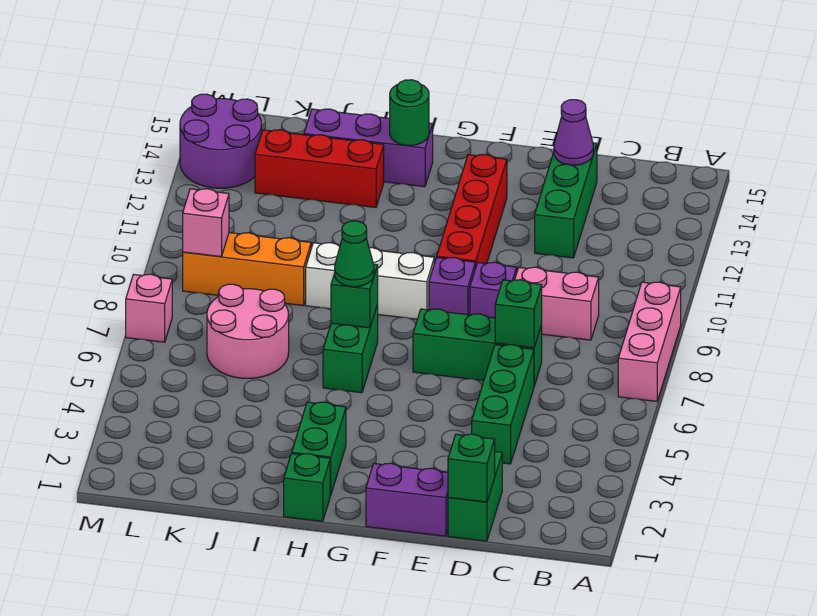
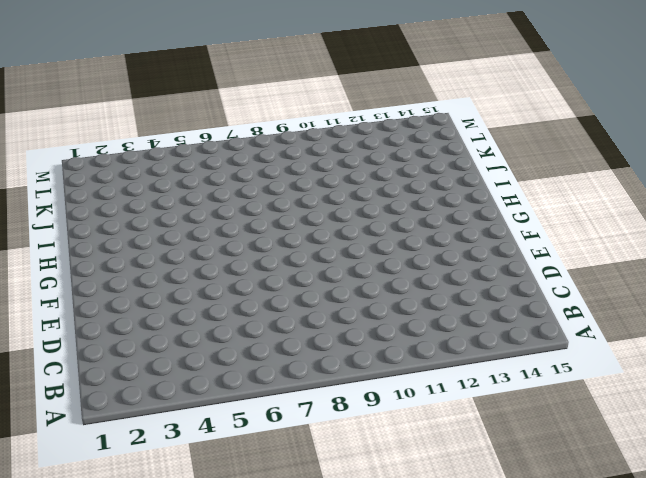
none -> pink 1x3 brick [618,282,681,401]
none -> pink 1x2 brick [515,267,599,340]
none -> green 1x2 brick [448,451,502,541]

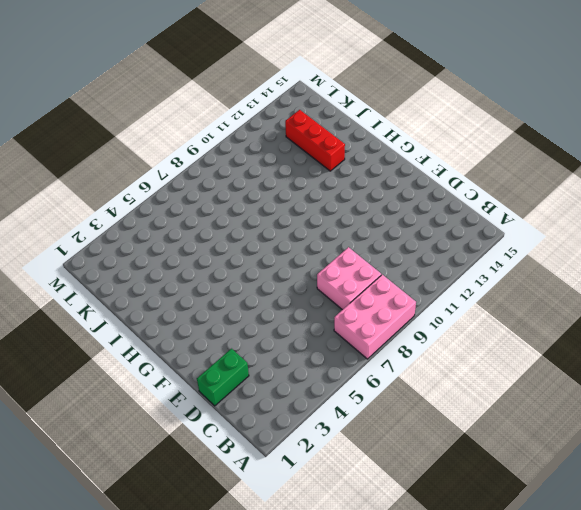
pink 2x3 brick [334,275,416,359] -> pink 1x3 brick [618,282,681,401]
pink 2x2 brick [317,247,381,310] -> pink 1x2 brick [515,267,599,340]
none -> green 1x3 brick [472,345,534,464]
none -> green 1x3 brick [413,309,542,386]
none -> green 1x3 brick [535,143,597,258]

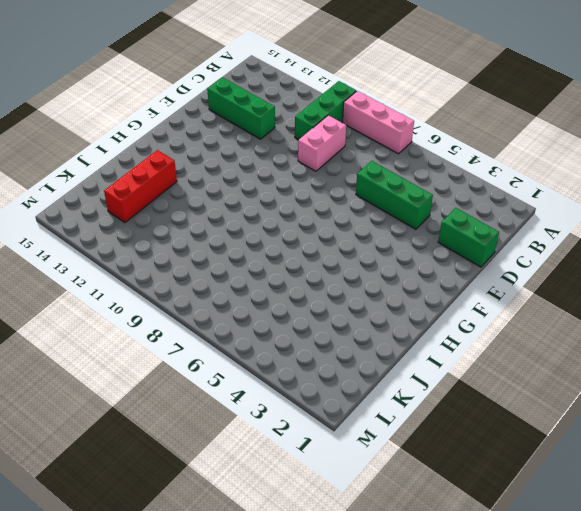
green 1x3 brick [295,81,356,140] -> green 1x3 brick moved to [413,309,542,386]
none -> purple 1x2 brick [366,463,448,536]
none -> purple 1x1 brick [470,262,517,318]
none -> purple 1x1 brick [429,257,475,315]

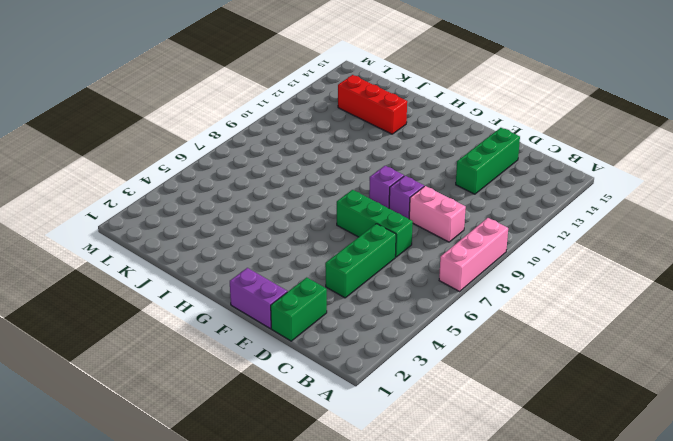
none -> red 1x4 brick [437,154,507,268]
none -> white 1x3 brick [306,243,434,319]
none -> green 1x1 brick [284,454,330,521]

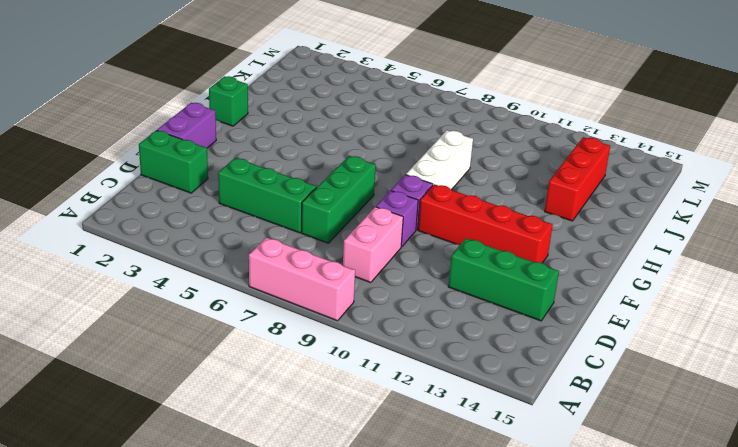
none -> green 1x2 brick [292,402,346,495]
none -> green 1x2 brick [323,304,378,393]
none -> purple 1x3 brick [304,109,433,187]

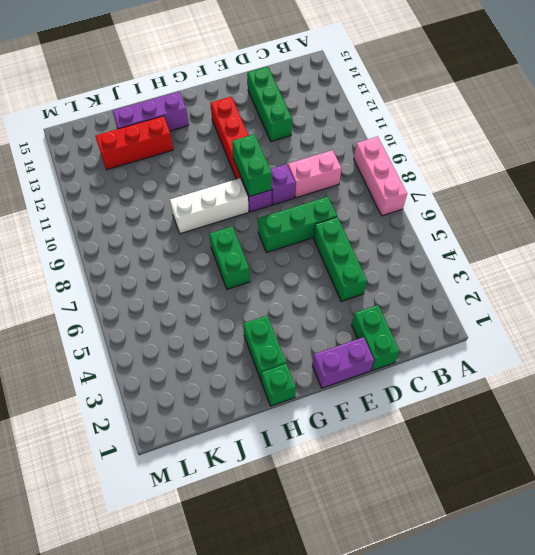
green 1x2 brick [232,134,272,197] -> none
none -> pink 2x2 round brick [207,284,289,378]
none -> orange 1x3 brick [183,233,311,306]
none -> purple 2x2 round brick [180,94,262,188]

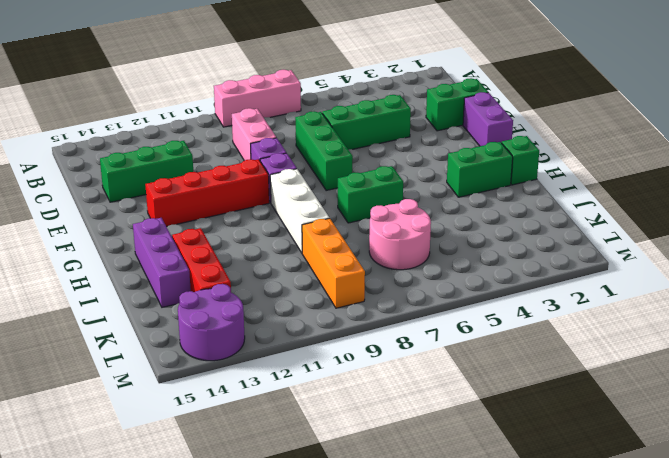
none -> pink 1x1 brick [126,274,172,342]
none -> green 1x1 brick [448,434,495,502]
none -> green 1x1 brick [495,280,542,348]

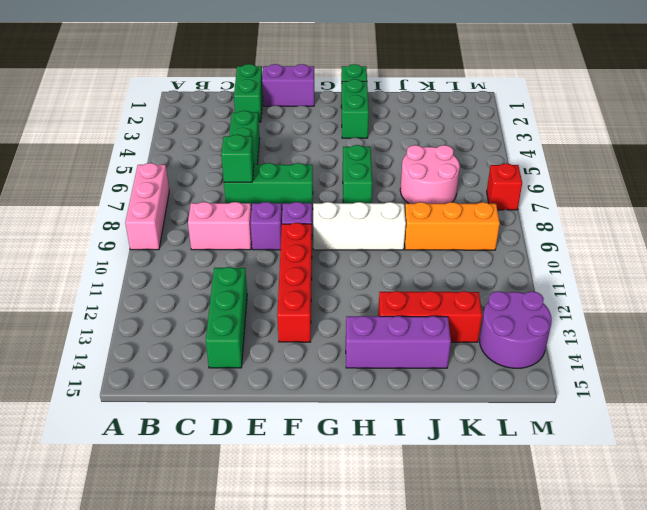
red 1x1 brick [487,164,522,210] -> pink 1x1 brick [126,274,172,342]
none -> green 1x1 brick [448,434,495,502]
none -> purple 1x1 cone [554,100,593,165]
none -> green 1x1 brick [331,264,378,328]

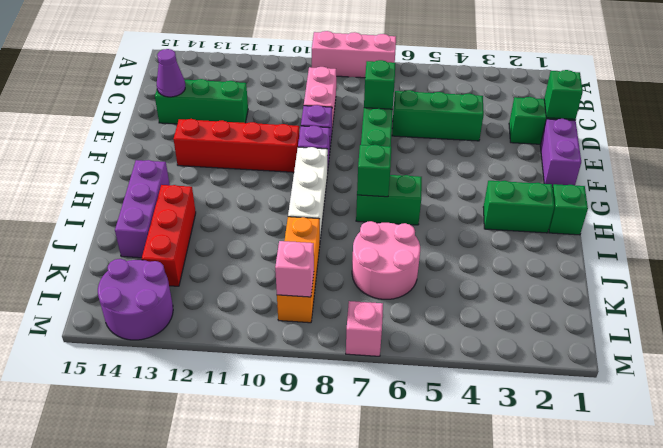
none -> green 1x1 round brick [390,80,429,145]
none -> green 1x1 cone [335,221,374,287]

